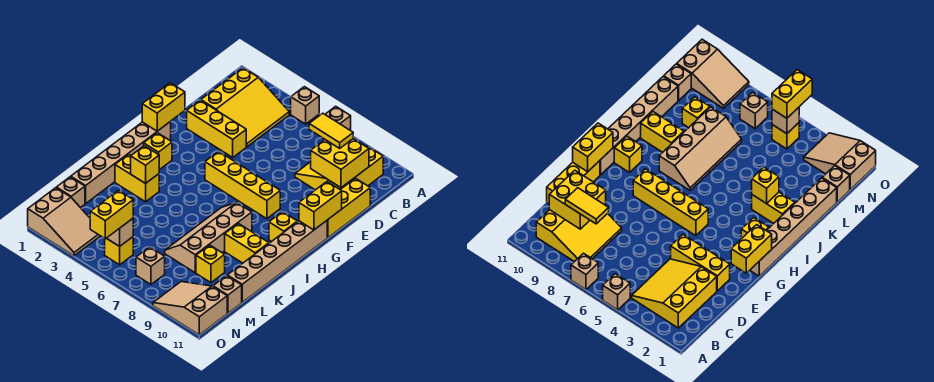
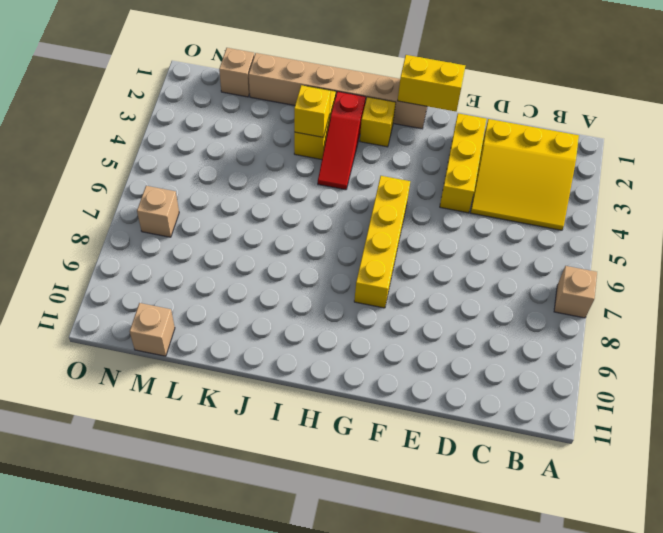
red 1x3 slope [318,92,366,190] -> none
none -> tan 1x1 brick [291,87,319,124]
none -> yellow 3x3 slope [295,146,383,190]
none -> yellow 1x3 brick [327,178,370,237]

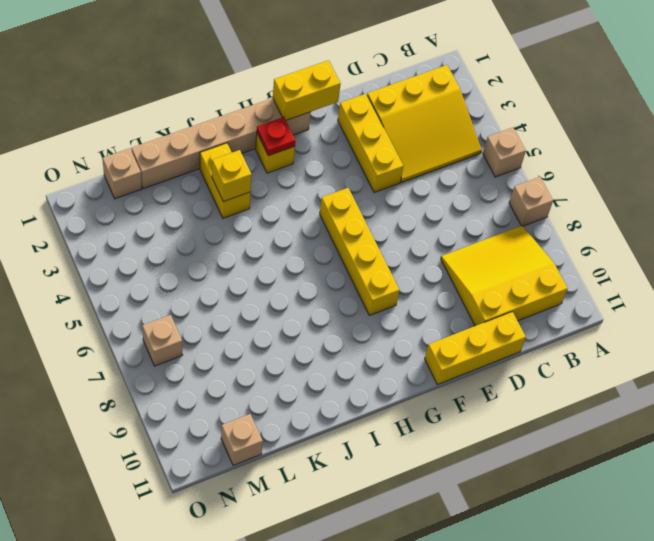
red 1x1 plate [257,117,295,156] -> none
none -> tan 1x6 brick [227,221,327,303]
none -> yellow 1x1 brick [269,212,297,242]
none -> tan 2x4 slope [165,203,252,273]

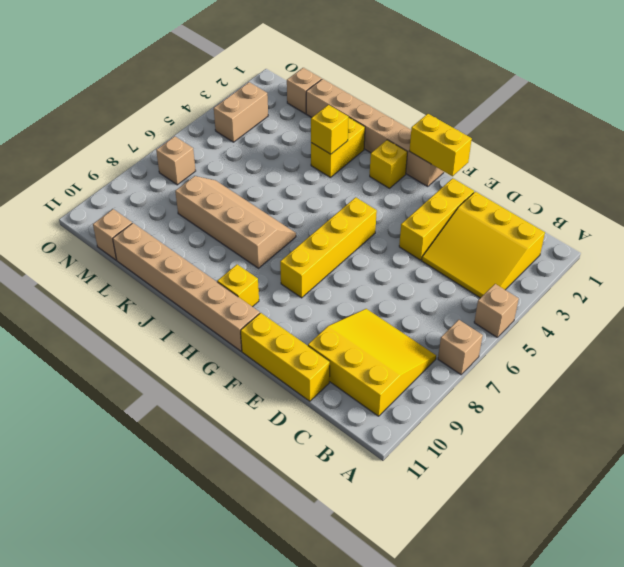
tan 1x2 brick [214,82,268,142] -> tan 2x3 slope [28,188,100,256]
none -> yellow 1x2 brick [225,223,269,263]
none -> yellow 1x1 brick [196,245,225,283]
none -> yellow 1x1 brick [105,237,133,265]

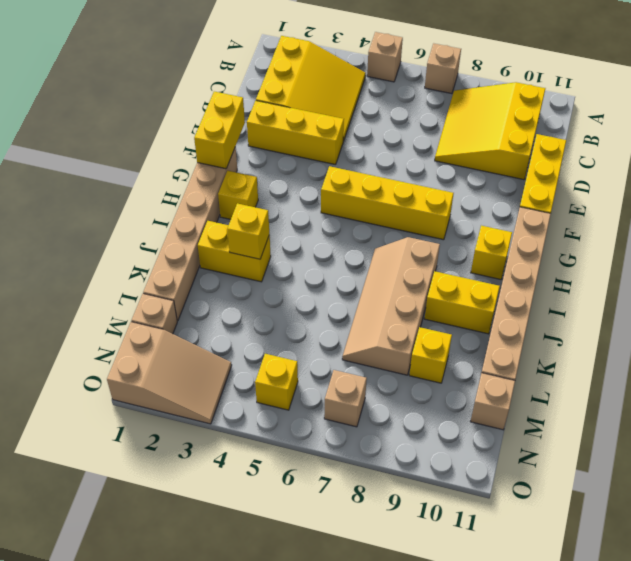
none -> tan 2x3 slope [153,282,227,335]
none -> yellow 2x2 brick [311,139,369,188]
none -> yellow 1x2 brick [299,182,342,230]

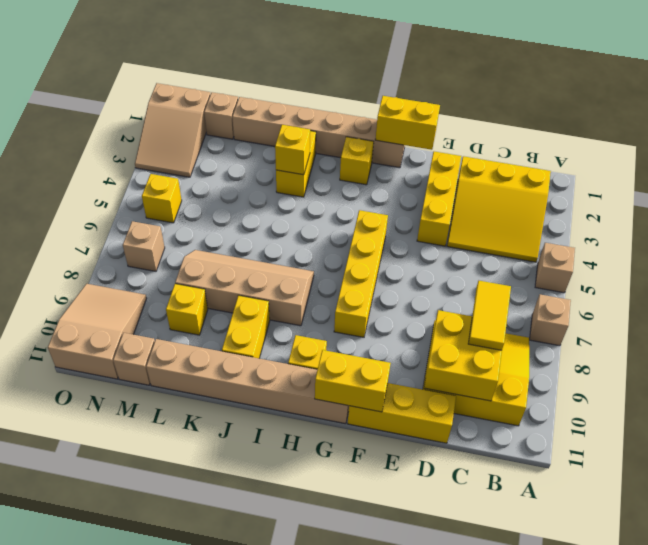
none -> tan 1x1 brick [107,219,133,246]
none -> yellow 1x2 brick [90,190,133,239]

